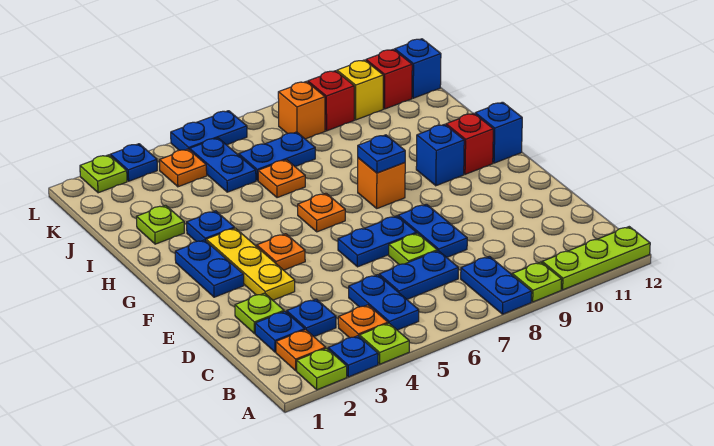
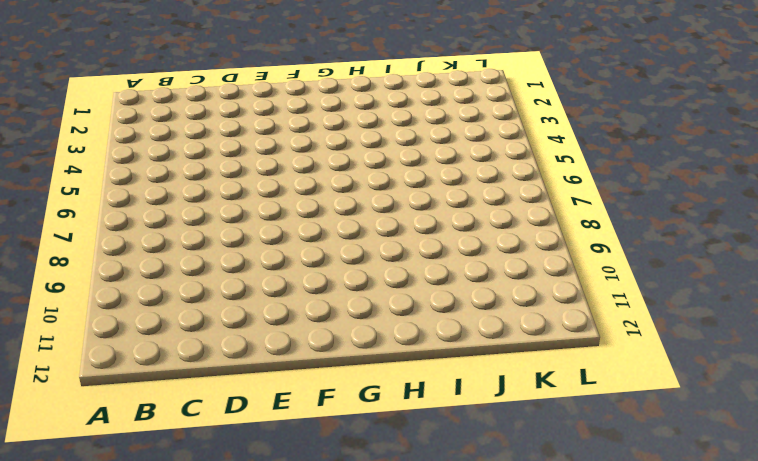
none -> lime 1x1 plate [297,348,347,390]
none -> blue 1x1 plate [328,336,378,377]
none -> lime 1x1 plate [359,323,409,364]
none -> blue 1x2 plate [461,256,532,314]

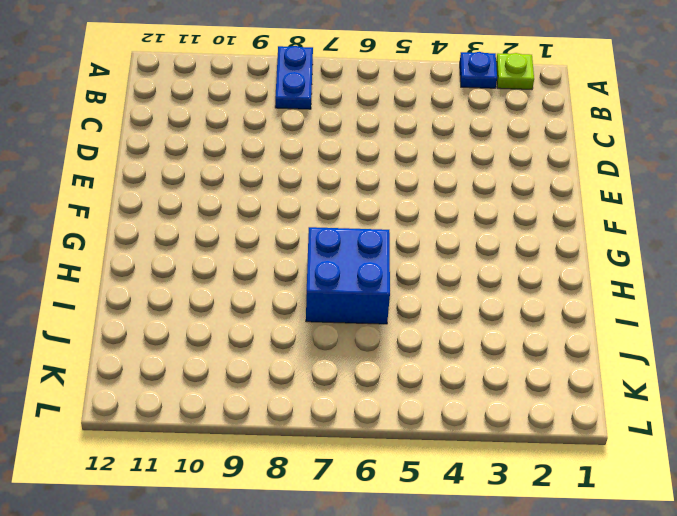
blue 2x2 brick [306,227,390,324] -> orange 1x1 plate [258,160,305,198]
none -> lime 1x1 plate [359,323,409,364]
none -> lime 1x1 plate [512,262,562,302]
none -> lime 1x3 plate [542,227,650,290]
none -> orange 1x1 plate [276,330,326,371]

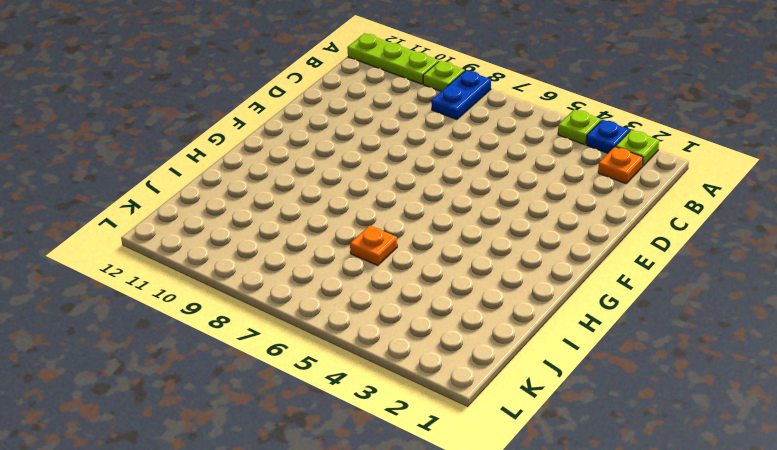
none -> orange 1x1 plate [338,305,388,338]
none -> blue 1x2 plate [349,275,419,330]
none -> blue 1x1 plate [255,311,305,352]
none -> blue 1x1 plate [287,299,336,337]

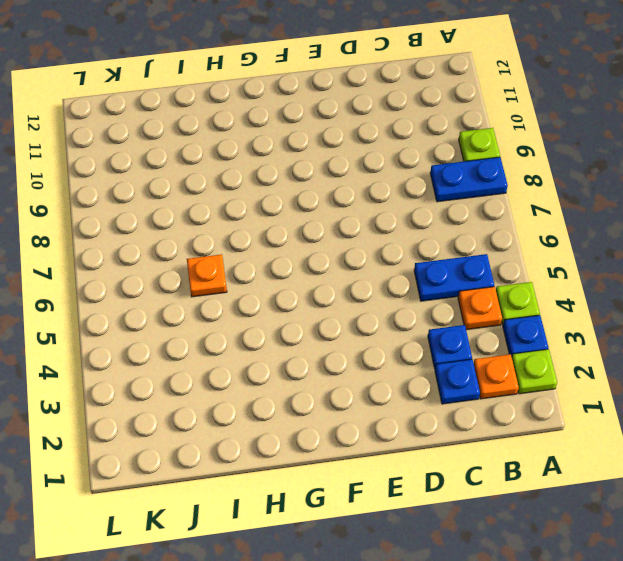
none -> lime 1x3 plate [542,227,650,290]
none -> blue 1x2 plate [379,251,458,299]
none -> lime 1x1 plate [235,293,284,334]
none -> lime 1x1 plate [389,233,437,265]

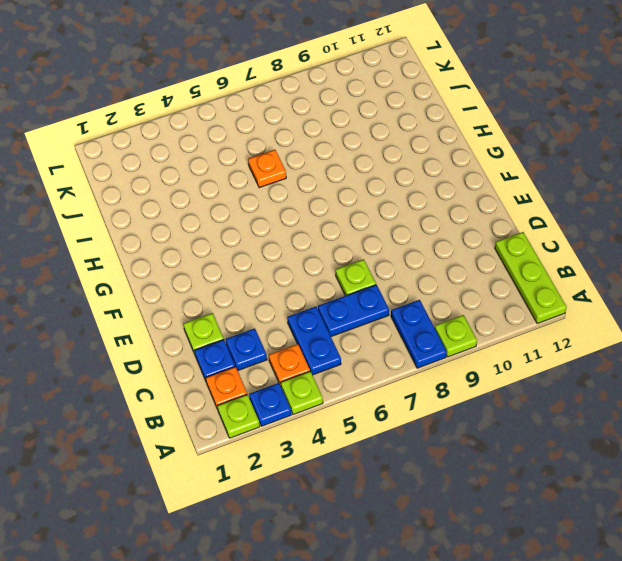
lime 1x3 plate [495,232,567,323] -> lime 1x3 plate turned to [542,227,650,290]
none -> blue 1x2 plate [398,204,467,257]
none -> yellow 1x3 plate [206,228,295,300]
none -> blue 1x2 plate [338,216,416,267]
none -> blue 1x2 plate [175,240,244,297]

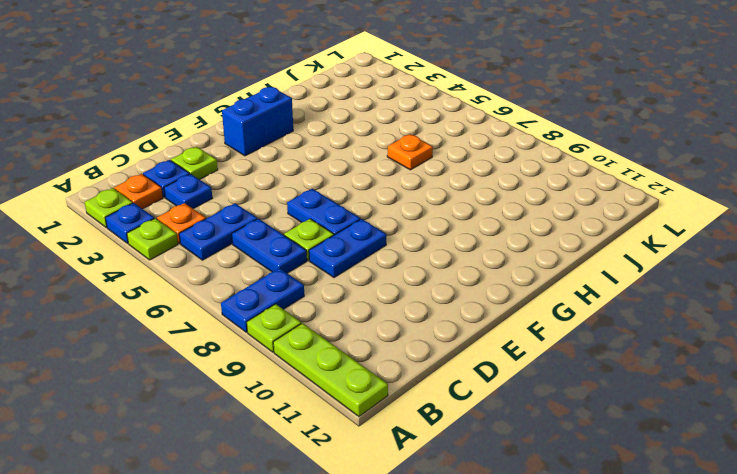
blue 1x2 brick [222,87,293,156] -> blue 1x2 plate [175,240,244,297]
none -> yellow 1x3 plate [206,228,295,300]
none -> orange 1x1 plate [257,234,305,270]
none -> orange 1x1 plate [298,193,345,232]
none -> orange 1x1 brick [358,158,405,208]

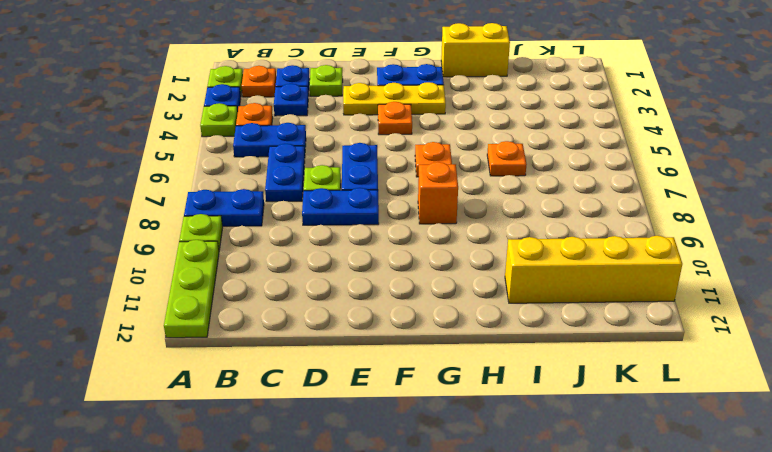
yellow 1x2 brick [441,23,510,77] -> none
yellow 1x4 brick [505,236,682,303] -> red 1x1 brick [366,49,412,109]
none -> blue 1x1 brick [416,124,464,186]
none -> red 1x1 brick [446,113,493,174]
none -> blue 1x1 brick [475,102,522,163]
none -> blue 1x1 plate [187,211,234,242]

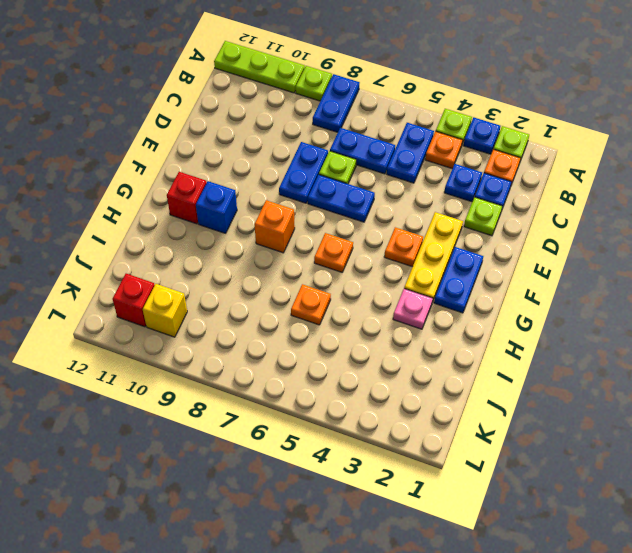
pink 1x1 plate [393,289,433,329] -> blue 1x1 plate [187,211,234,242]
none -> blue 1x1 brick [475,102,522,163]
none -> lime 1x1 plate [137,205,184,244]
none -> blue 1x2 plate [190,138,256,192]
none -> blue 1x2 plate [239,132,315,181]

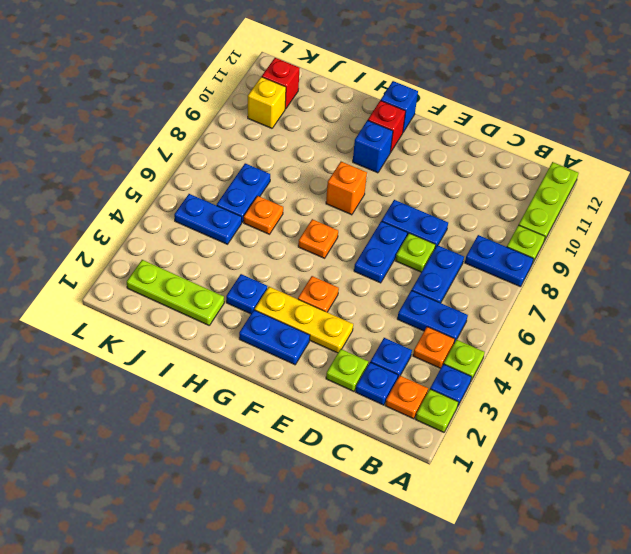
lime 1x3 plate [127,260,224,325] -> lime 1x1 plate [137,205,184,244]
none -> orange 1x1 plate [159,149,207,187]
none -> orange 1x1 brick [278,81,325,139]
none -> red 1x1 brick [308,71,354,131]
none -> blue 1x1 brick [395,39,441,98]

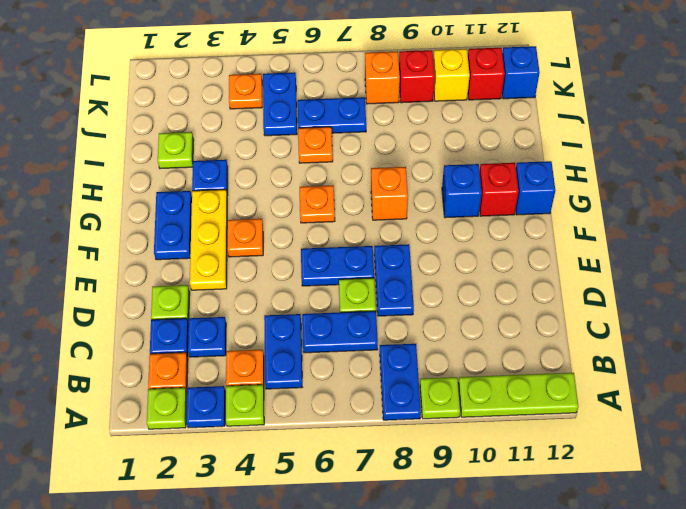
none -> lime 1x1 plate [80,155,127,193]
none -> blue 1x1 plate [110,144,157,181]
none -> blue 1x2 plate [171,111,247,150]
none -> blue 1x1 plate [358,135,405,173]

